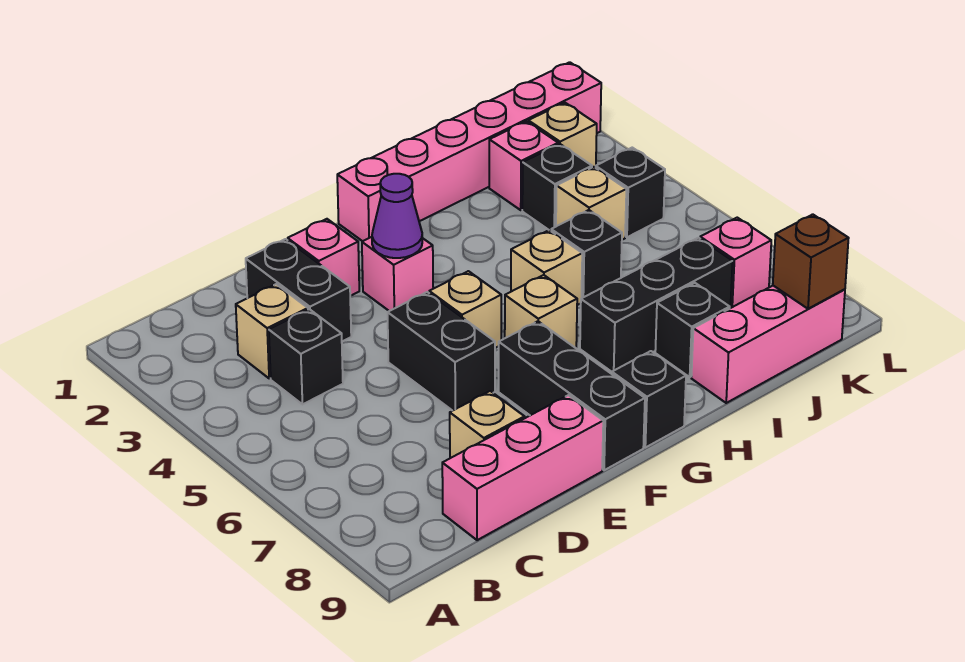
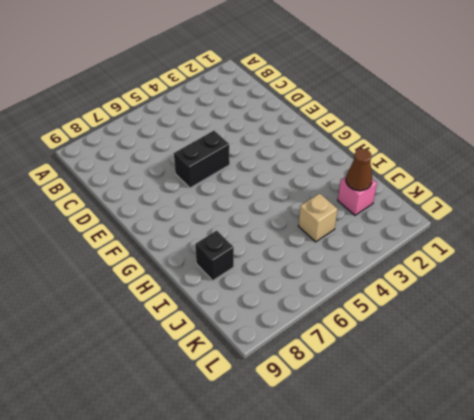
brown 1x1 cone [346,149,372,191] -> none
none -> tan 1x1 brick [236,284,308,378]
none -> black 1x1 brick [269,309,343,404]
none -> pink 1x3 brick [442,395,603,540]

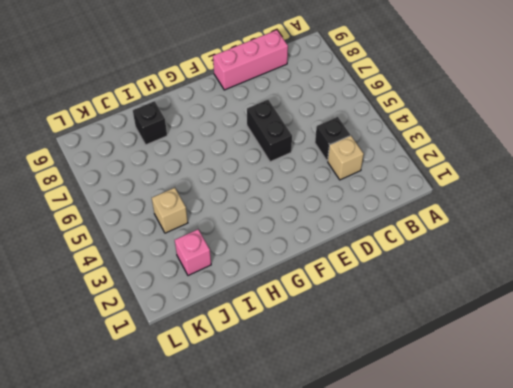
none -> black 1x2 brick [246,239,351,341]
none -> tan 1x1 brick [450,391,525,458]
none -> pink 1x1 brick [288,219,359,296]

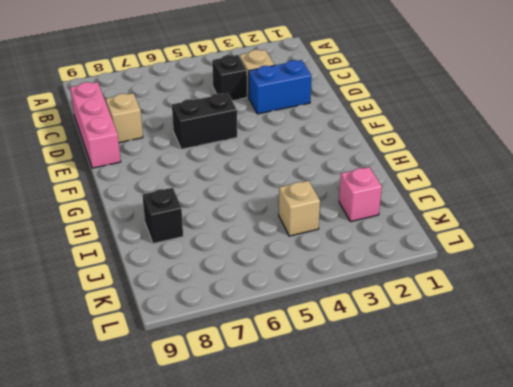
blue 1x2 brick [249,60,312,114] -> black 1x2 brick [246,239,351,341]
none -> pink 1x1 brick [288,219,359,296]
none -> pink 1x1 brick [362,237,433,311]
none -> tan 1x1 brick [429,271,501,348]

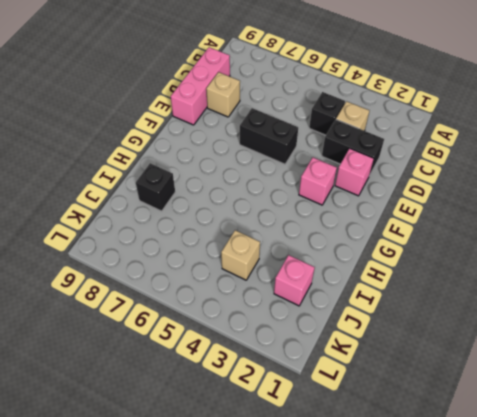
none -> tan 1x1 brick [429,271,501,348]
none -> black 1x3 brick [499,321,645,470]
none -> pink 1x6 brick [337,62,601,241]

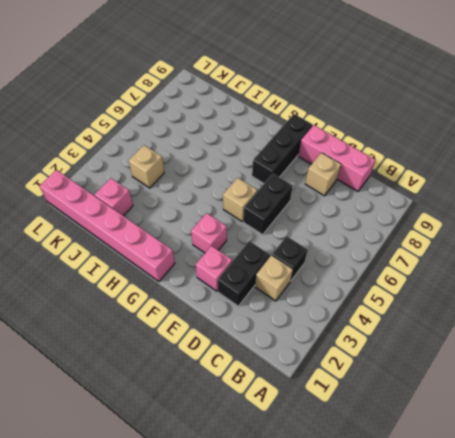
none -> tan 1x1 brick [505,275,577,348]
none -> black 1x1 brick [612,351,686,448]
none -> tan 1x1 brick [511,230,582,305]

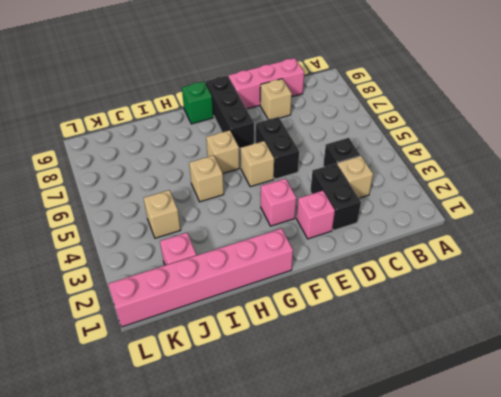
green 1x1 brick [182,82,213,124] -> black 1x1 brick [612,351,686,448]
none -> black 1x3 brick [580,238,733,372]
none -> black 1x1 brick [551,210,622,298]
none -> black 1x1 brick [655,283,730,377]

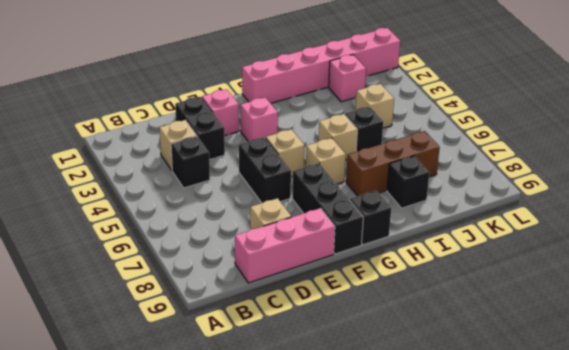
brown 1x3 brick [346,131,440,196] -> black 1x3 brick [580,238,733,372]
none -> pink 1x3 brick [691,286,845,403]
none -> black 1x1 brick [522,144,592,231]
none -> tan 1x1 brick [528,103,597,168]

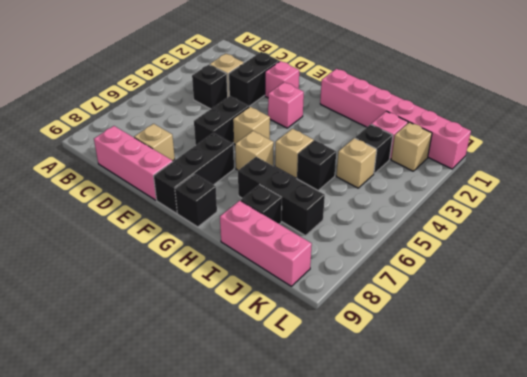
none -> black 1x1 brick [596,148,665,237]
none -> pink 1x1 brick [700,218,771,308]
none -> purple 1x1 cone [372,174,422,258]

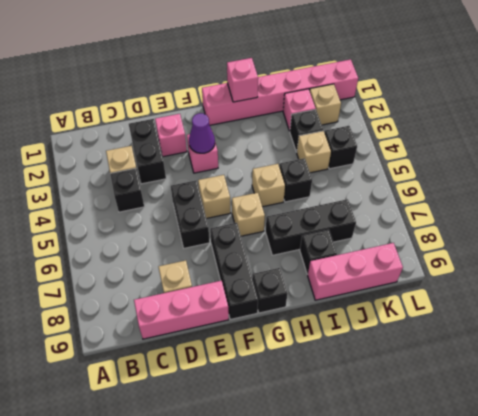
pink 1x1 brick [227,58,258,102] -> pink 1x1 brick moved to [700,218,771,308]
none -> brown 1x1 brick [773,214,849,309]

